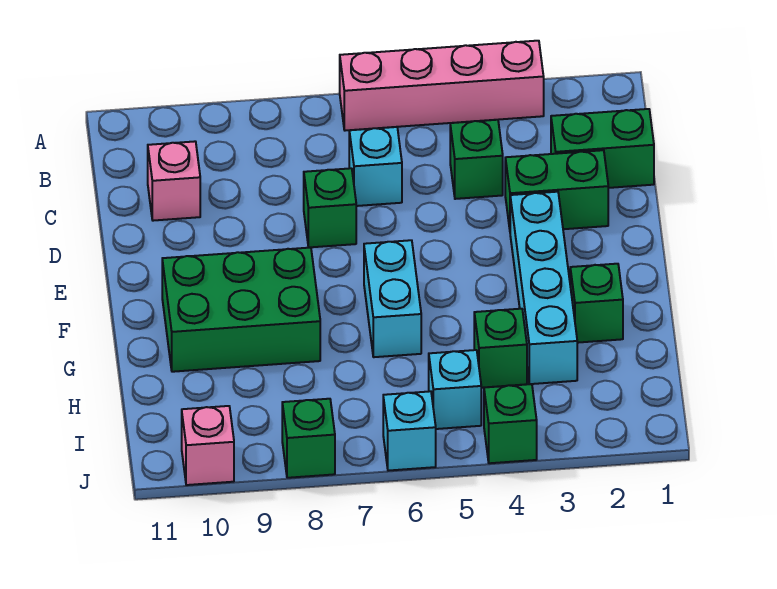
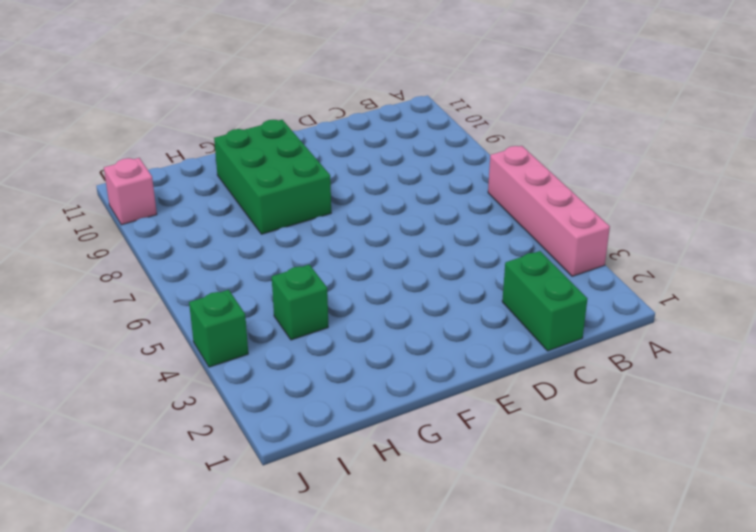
none -> green 1x1 brick [450,120,503,199]
none -> cyan 1x1 brick [349,127,402,206]
none -> pink 1x1 brick [148,141,200,221]

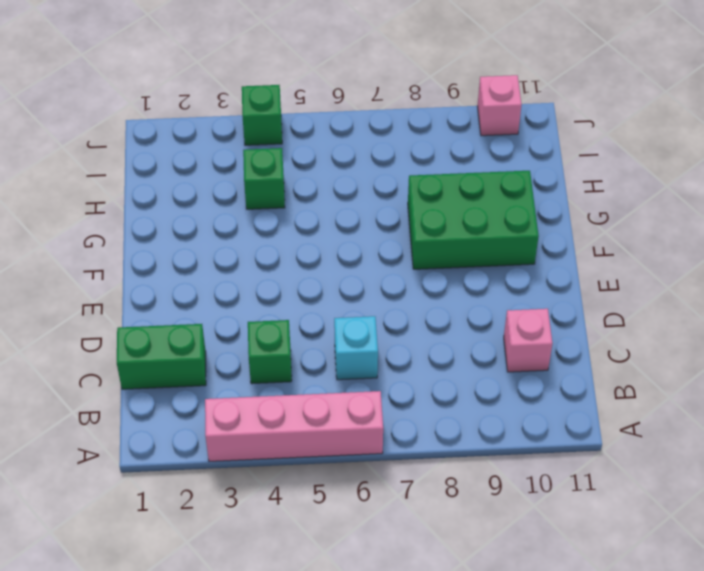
none -> green 1x2 brick [505,150,608,229]
none -> green 1x1 brick [304,168,356,248]
none -> cyan 1x4 brick [510,192,577,384]

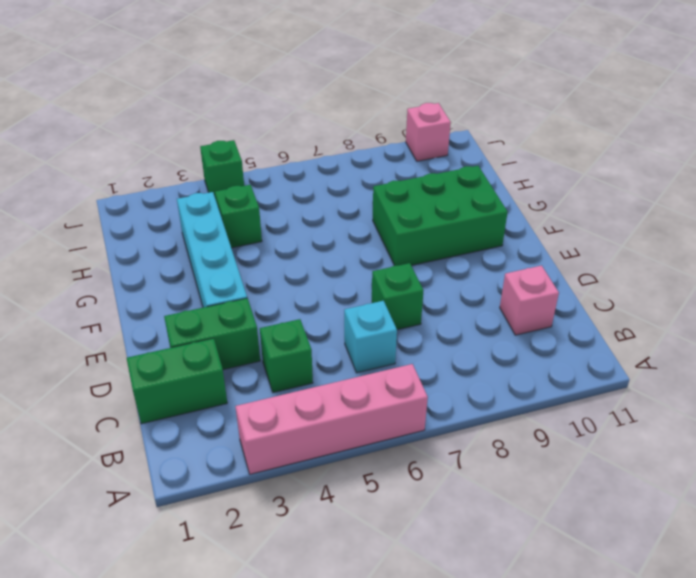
none -> cyan 1x2 brick [364,240,421,357]
none -> green 1x1 brick [570,264,623,343]
none -> cyan 1x1 brick [429,350,481,429]

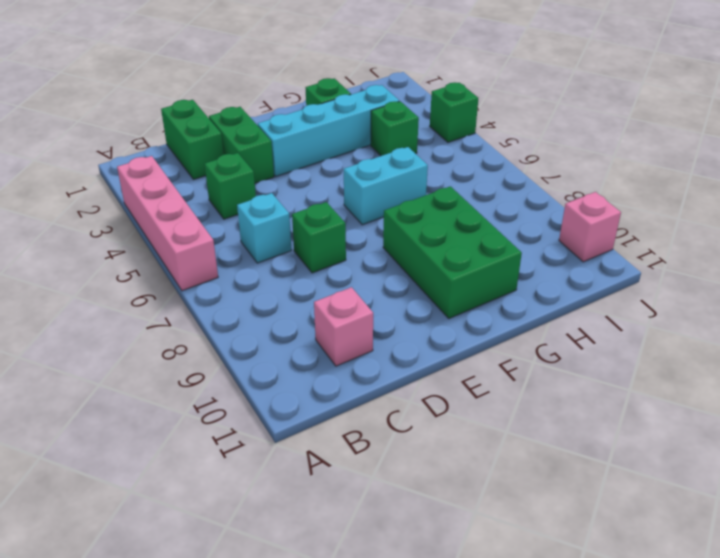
none -> cyan 1x1 brick [429,350,481,429]
none -> cyan 1x1 brick [383,391,436,471]
none -> green 1x1 brick [282,399,335,478]

